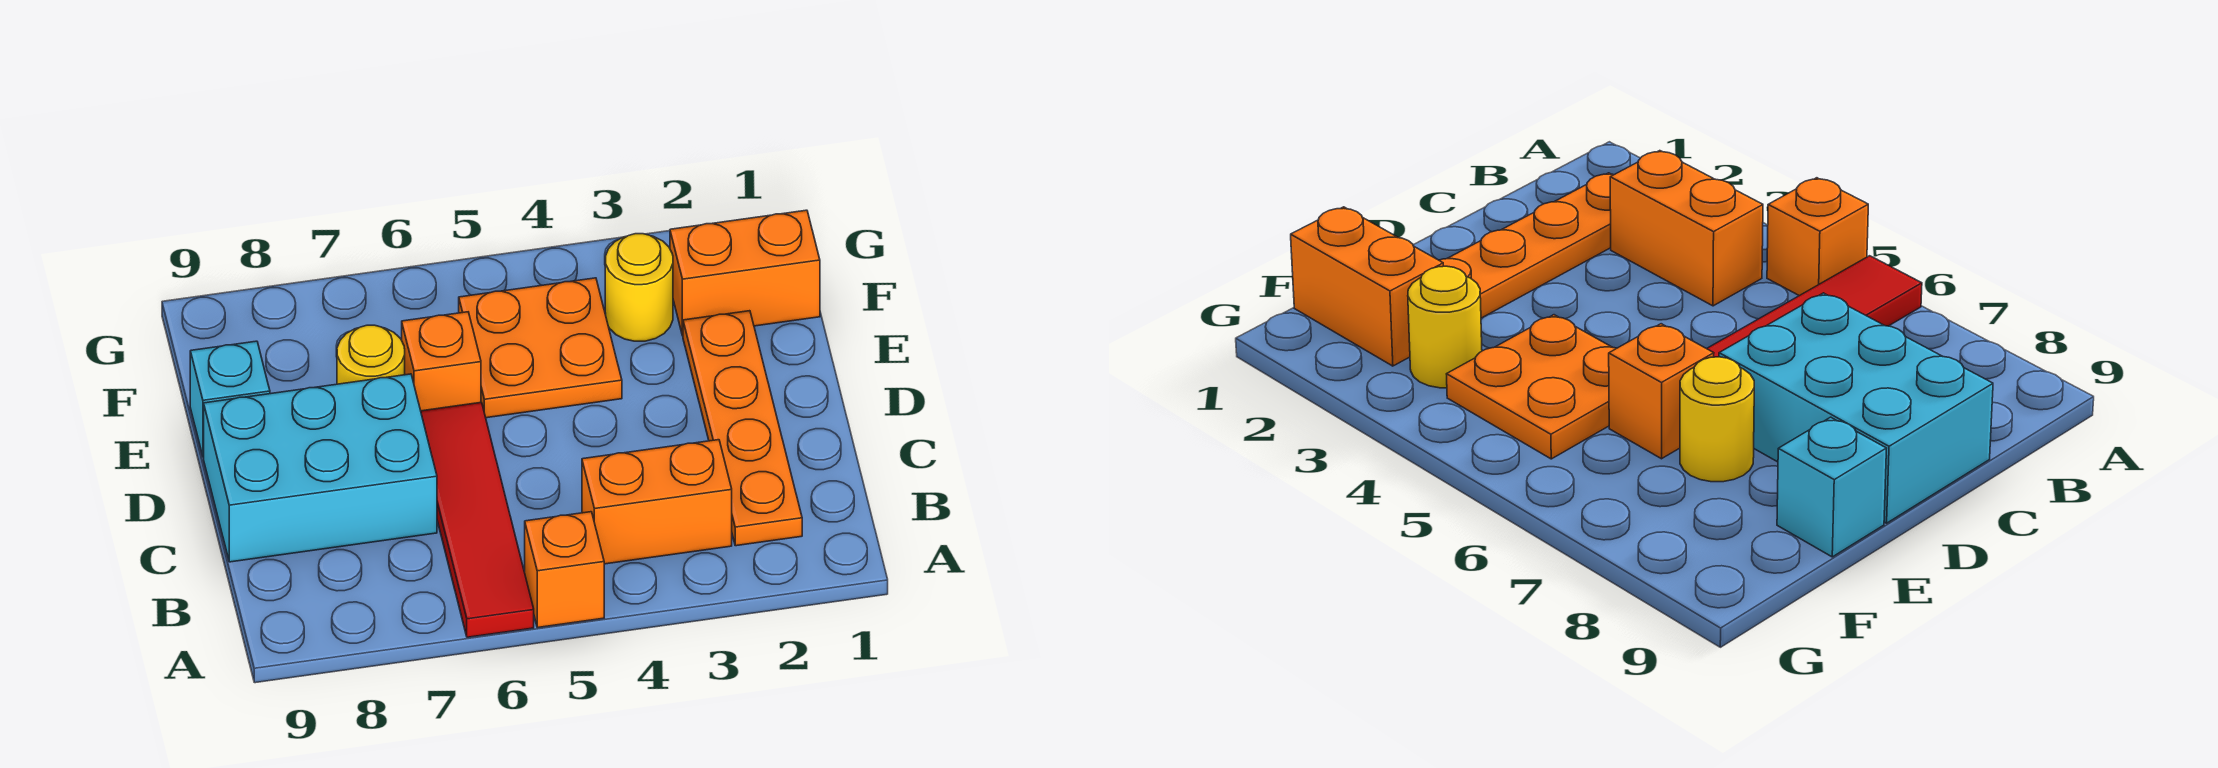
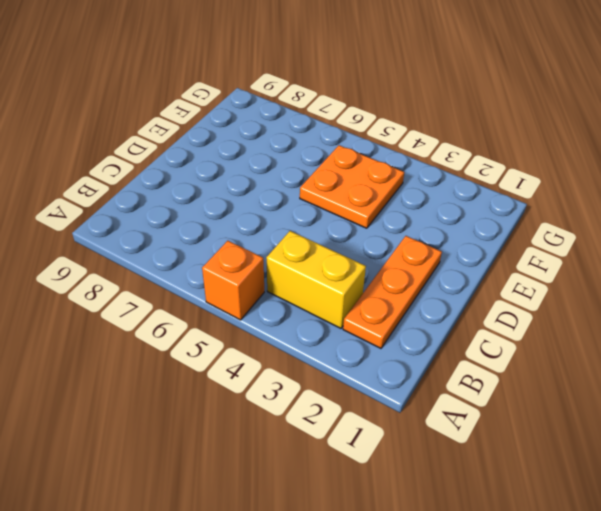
orange 1x3 plate [343,236,442,348] -> orange 1x4 plate [683,311,802,546]
yellow 1x2 brick [266,231,366,328] -> orange 1x2 brick [582,440,732,564]
none -> red 1x4 tile [421,403,534,637]
none -> cyan 2x3 brick [204,374,437,562]

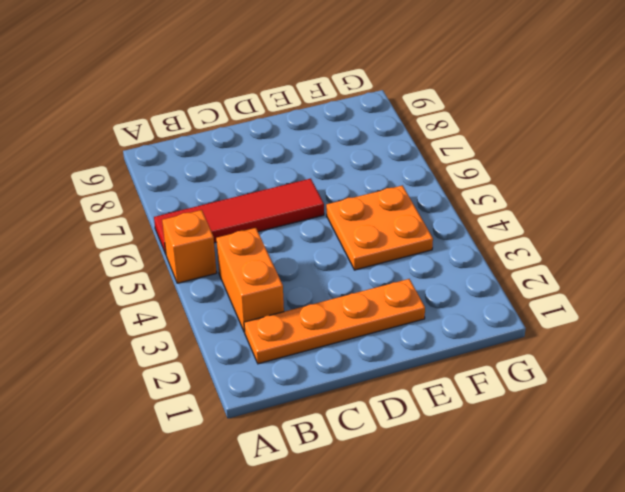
none -> cyan 2x3 brick [204,374,437,562]
none -> orange 1x1 brick [402,312,481,411]

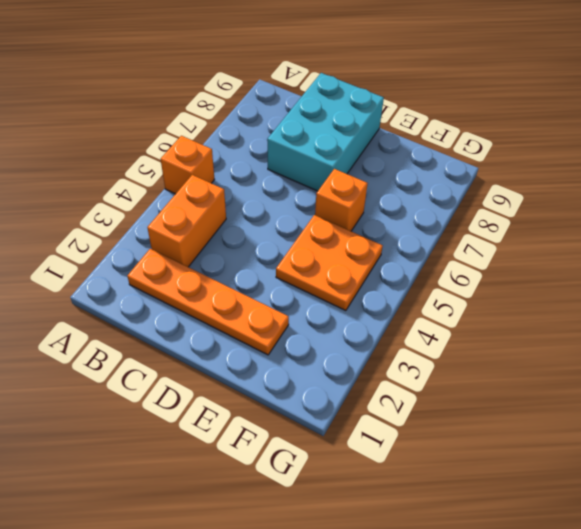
none -> red 1x4 tile [421,403,534,637]
none -> yellow 1x1 round brick [337,325,405,384]

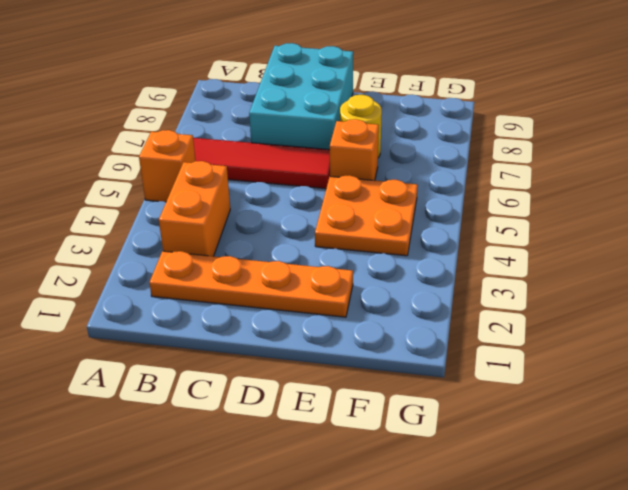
none -> cyan 1x1 brick [190,341,270,457]
none -> orange 1x2 brick [670,210,820,336]

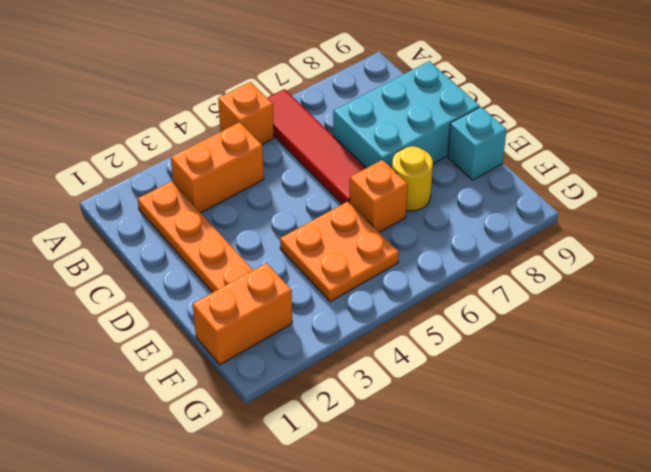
none -> yellow 1x1 round brick [605,234,673,341]

